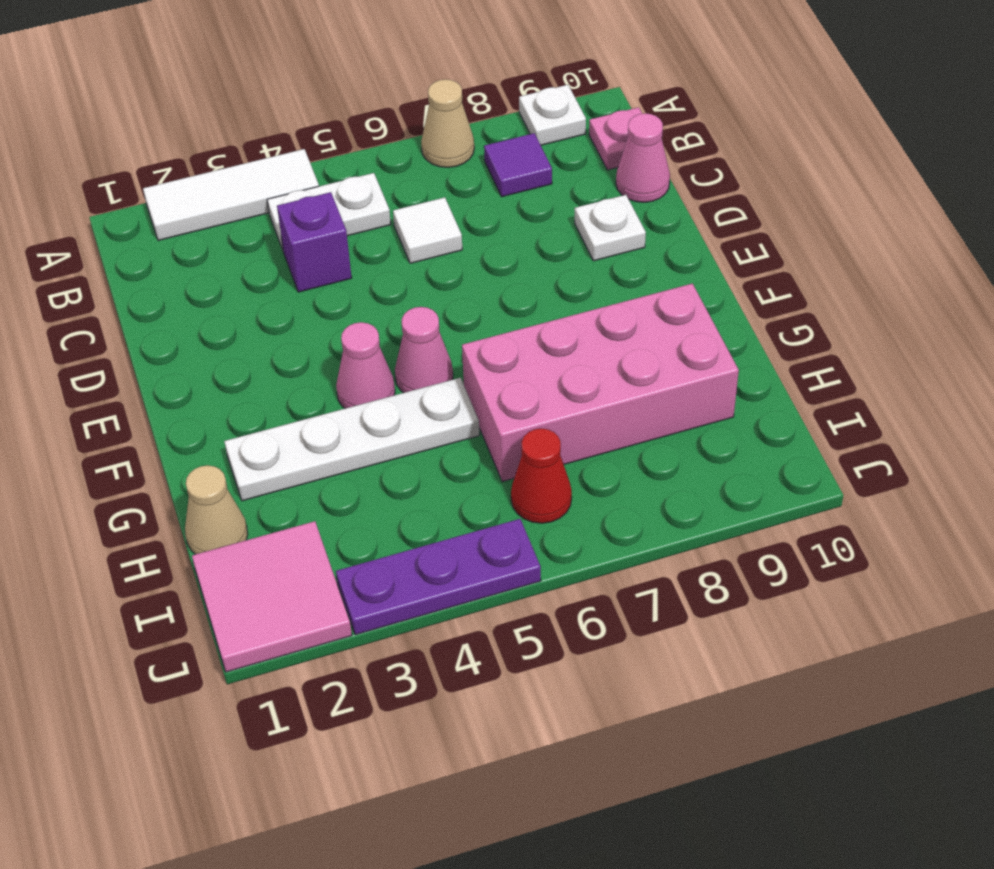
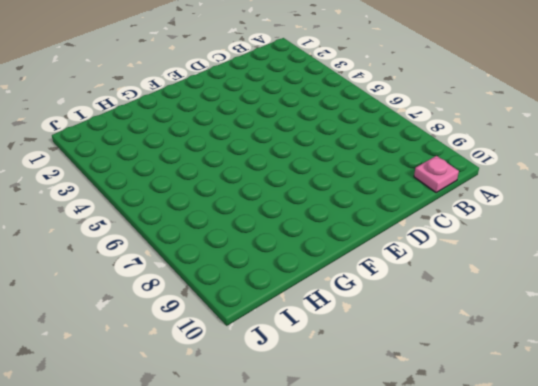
none -> white 1x3 tile [143,149,319,240]
none -> tan 1x1 cone [421,79,474,167]
none -> white 1x1 plate [519,85,586,145]

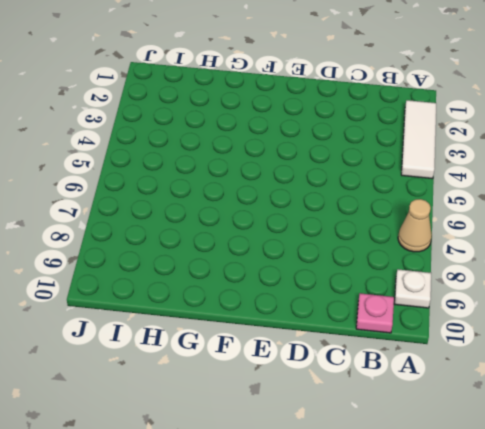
none -> white 1x2 plate [267,173,391,252]
none -> purple 1x1 tile [484,133,552,197]
none -> purple 1x1 brick [277,192,352,292]

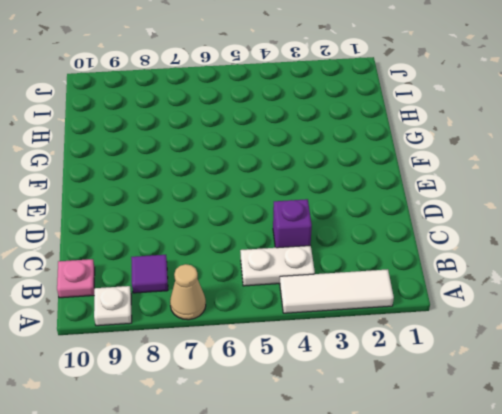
none -> white 1x1 tile [393,197,462,263]
none -> pink 1x1 cone [616,113,670,202]
none -> white 1x1 plate [575,195,646,261]

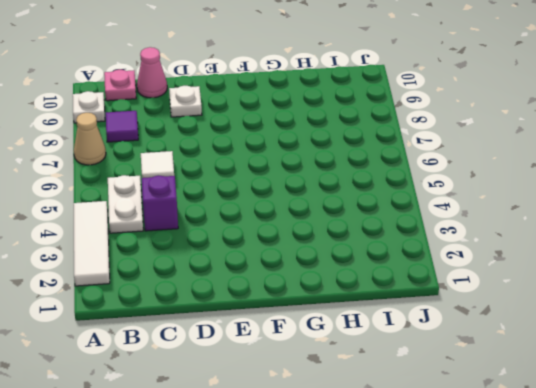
none -> pink 1x1 cone [336,322,395,408]
none -> pink 1x1 cone [395,307,453,393]
none -> white 1x4 plate [224,378,480,501]

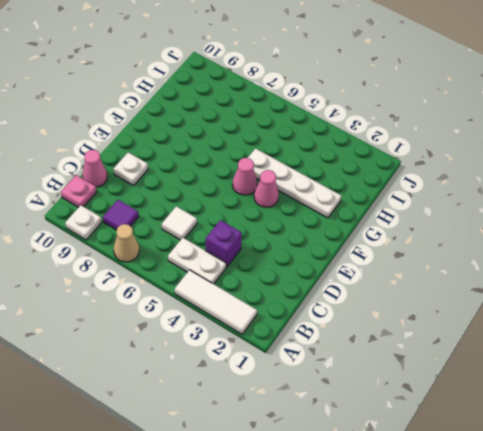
none -> pink 2x4 brick [462,284,739,482]
none -> tan 1x1 cone [185,465,248,554]
none -> pink 2x2 tile [192,521,352,672]

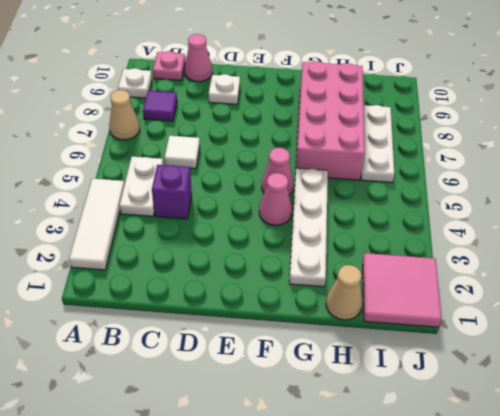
white 1x3 plate [361,105,394,183] -> red 1x1 cone [511,428,572,523]
none -> purple 1x3 plate [336,519,541,635]

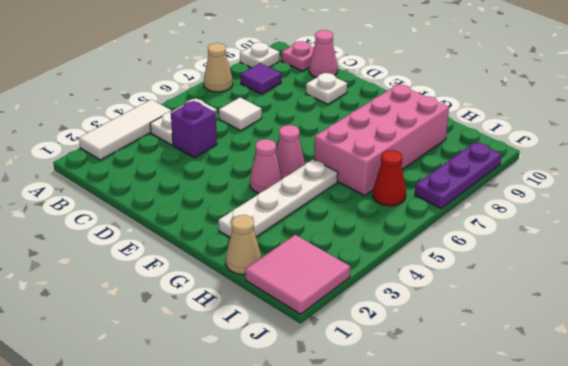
purple 1x3 plate [415,142,501,208] -> purple 1x3 plate moved to [336,519,541,635]

